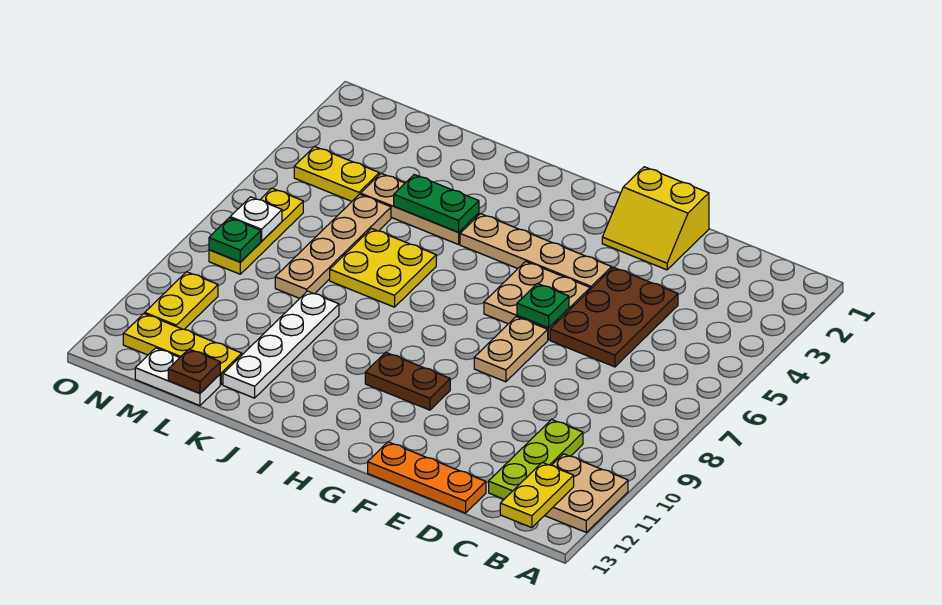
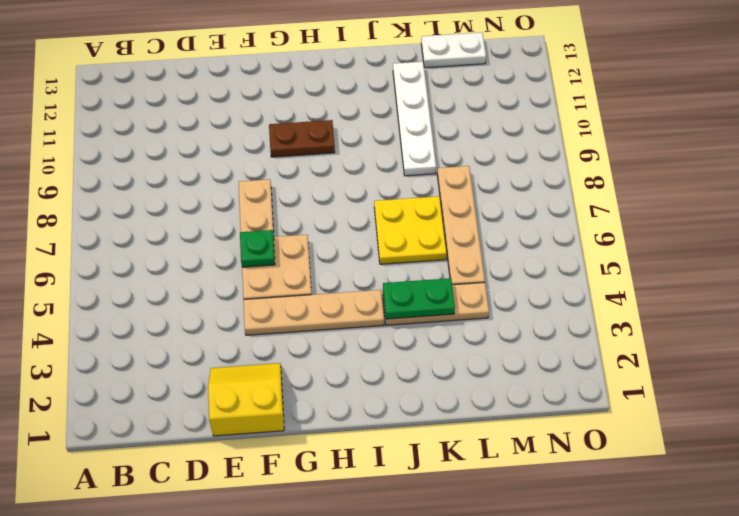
none -> tan 2x2 plate [545,454,628,532]
none -> lime 1x3 plate [489,419,583,499]
none -> brown 2x3 plate [550,267,678,367]

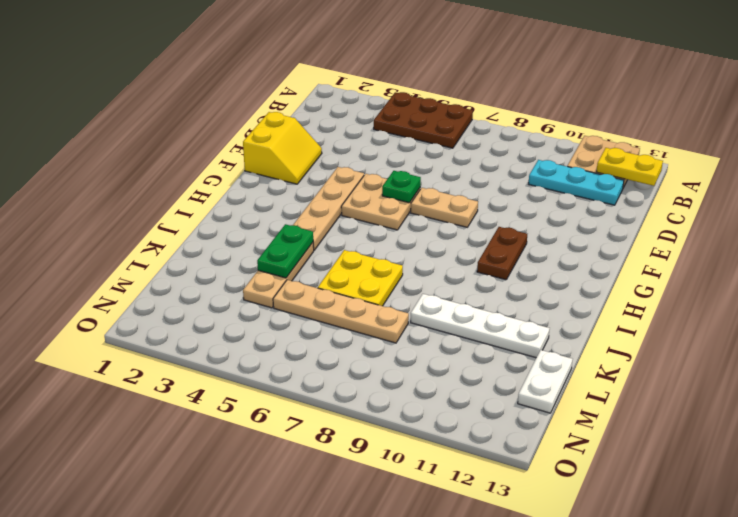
brown 2x3 plate [374,92,473,148] -> brown 2x3 plate moved to [550,267,678,367]
cyan 1x3 plate [529,160,624,205] -> lime 1x3 plate [489,419,583,499]
none -> orange 1x3 plate [368,442,486,513]
none -> yellow 1x3 plate [123,314,242,385]
none -> yellow 1x2 plate [294,146,379,201]

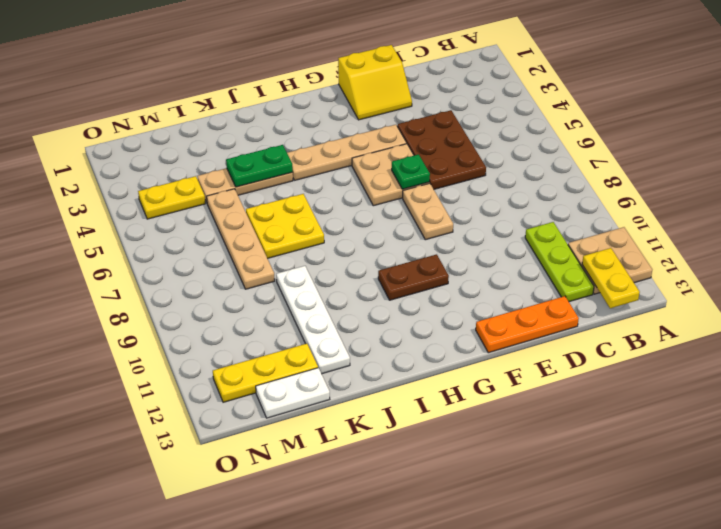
none -> yellow 1x3 plate [209,188,303,274]
none -> yellow 1x2 plate [145,272,218,329]
none -> brown 1x1 plate [168,349,220,393]

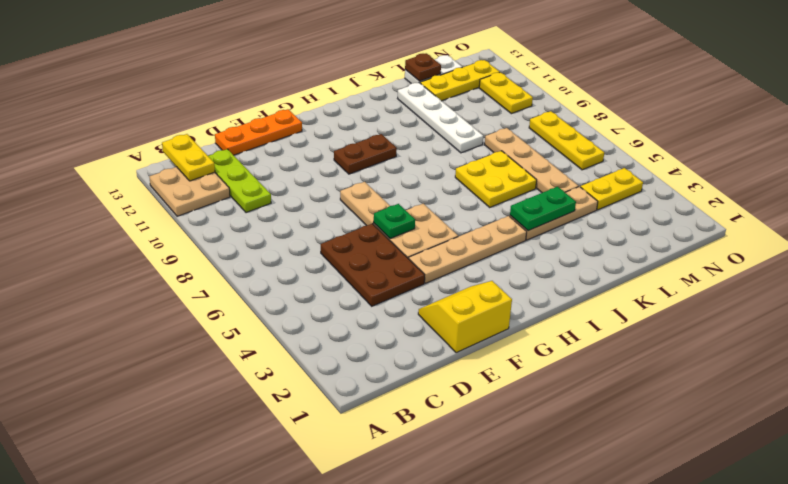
none -> white 1x1 plate [230,197,282,241]
none -> green 1x1 plate [209,218,261,262]

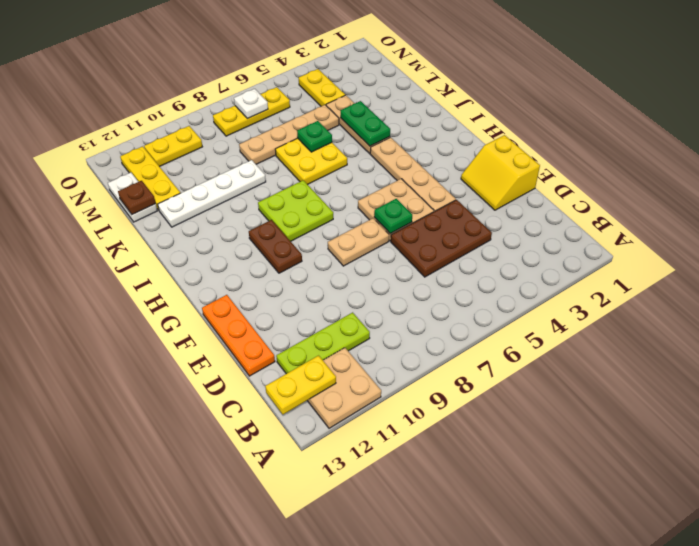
lime 2x2 plate [258,180,333,241] -> none
green 1x1 plate [297,121,332,152] -> green 1x1 plate moved to [209,218,261,262]

